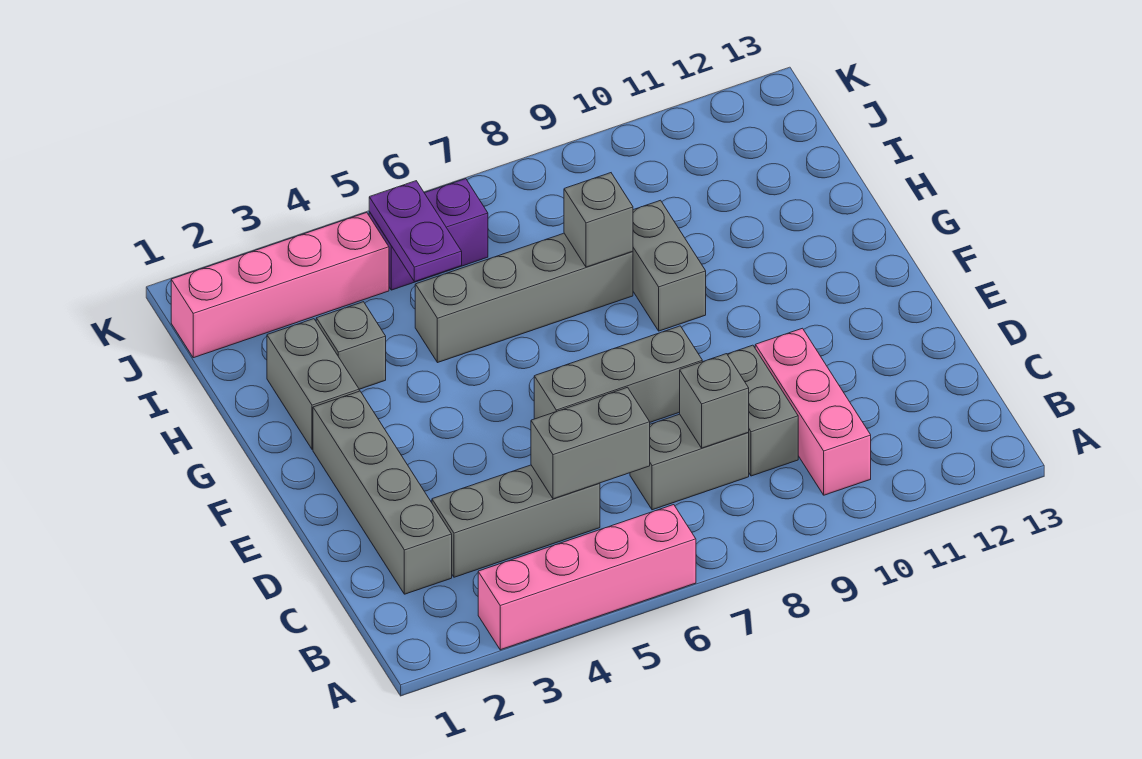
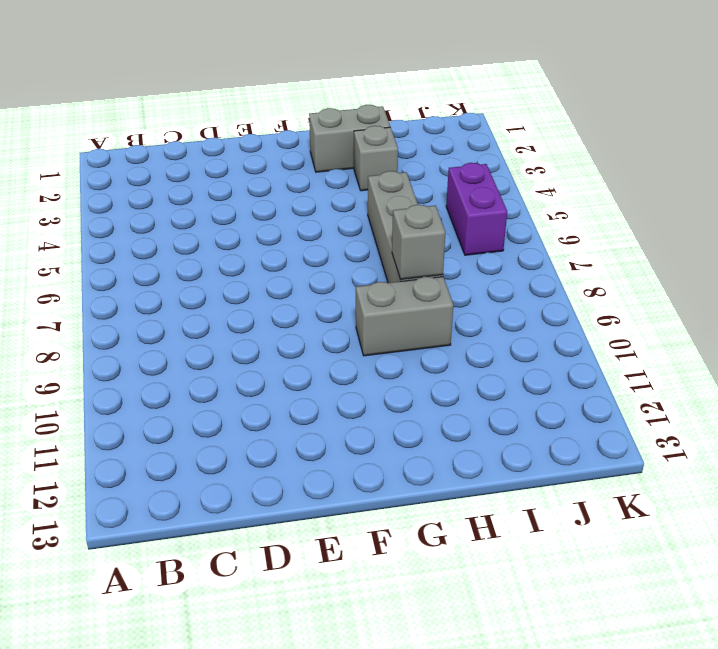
none -> pink 1x4 brick [478,505,696,650]
none -> pink 1x3 brick [755,328,871,495]
none -> grey 1x4 brick [313,391,452,594]

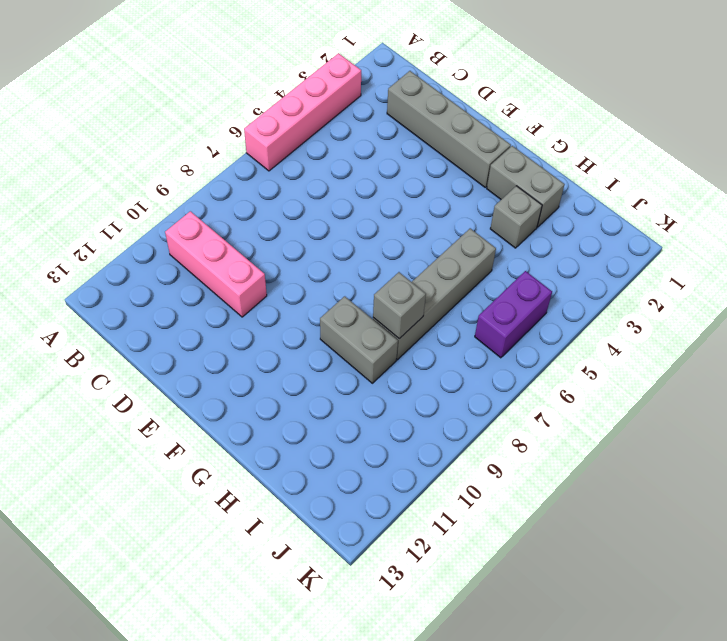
none -> grey 1x3 brick [432,465,600,577]
none -> grey 1x2 brick [630,414,749,510]
none -> grey 1x2 brick [727,345,798,476]

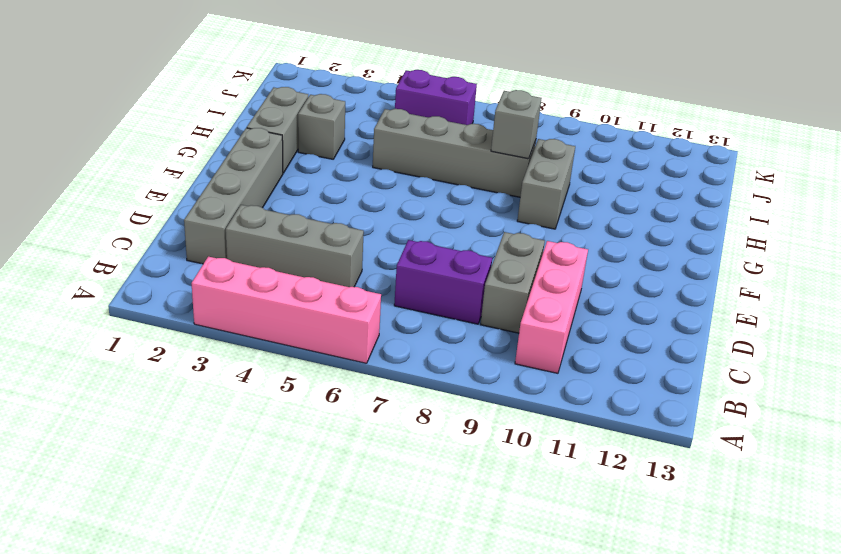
purple 1x2 brick [394,240,492,324] -> grey 1x2 brick [630,414,749,510]
none -> grey 1x3 brick [534,326,702,422]
none -> pink 1x4 brick [171,212,389,358]
none -> grey 1x2 brick [531,387,650,499]

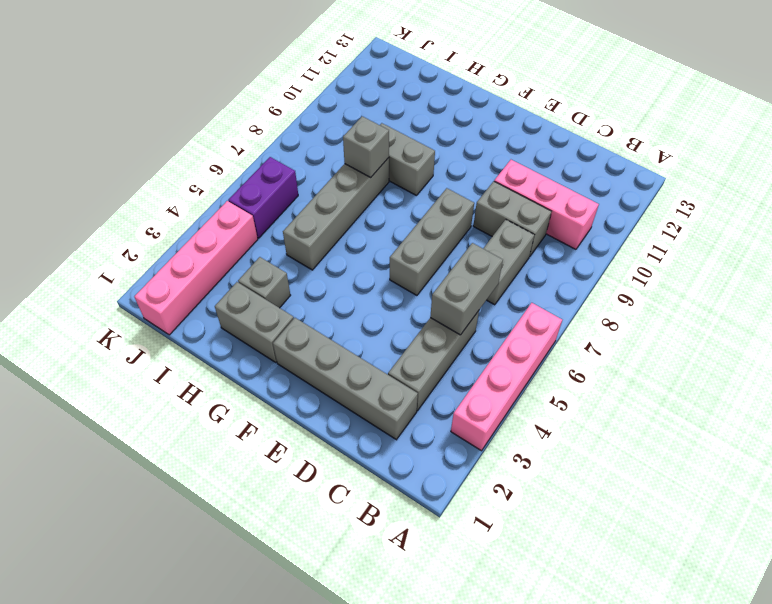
none -> grey 1x1 brick [680,354,749,448]
none -> purple 1x2 plate [369,181,462,282]

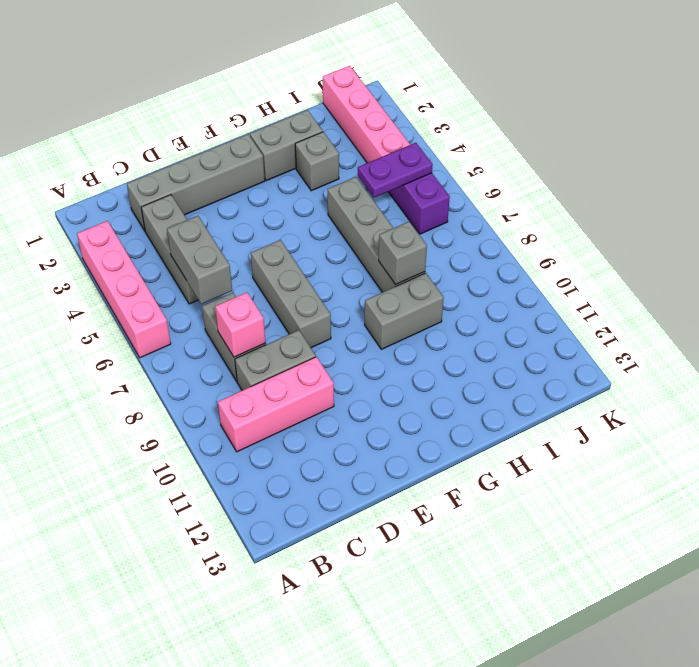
pink 1x1 brick [215,293,266,357] -> grey 1x1 brick [680,354,749,448]

